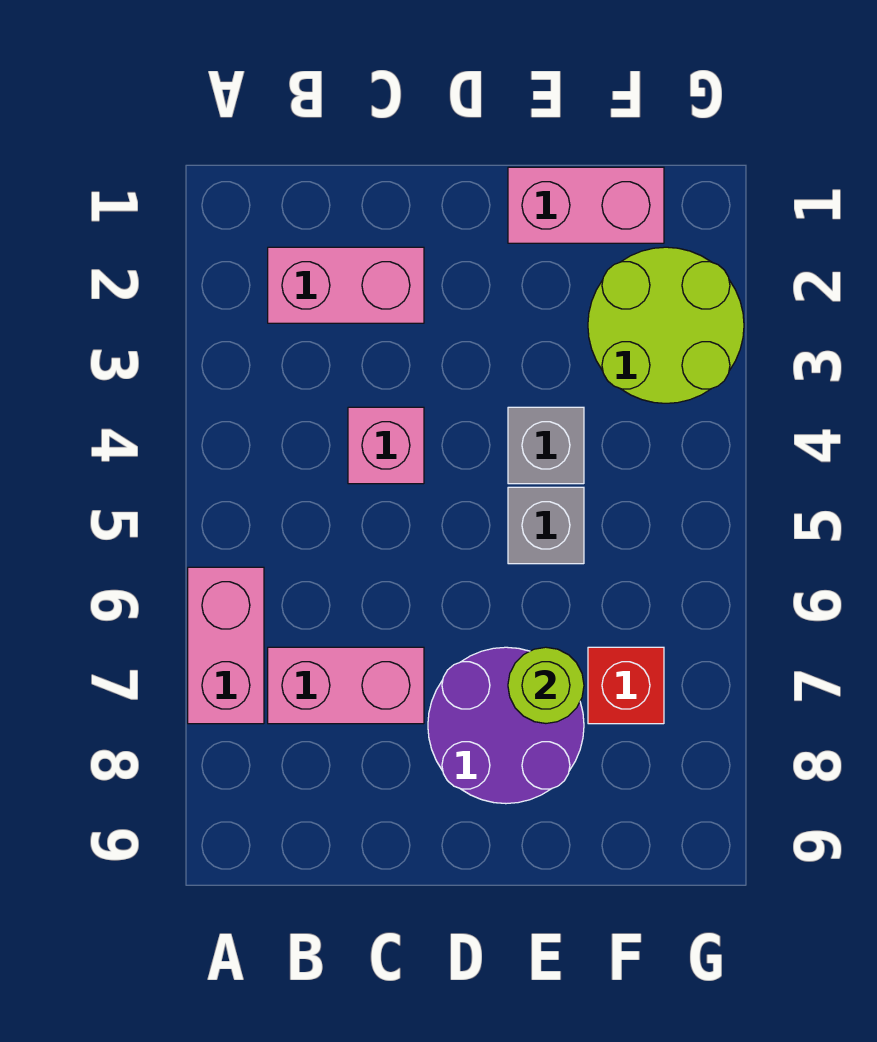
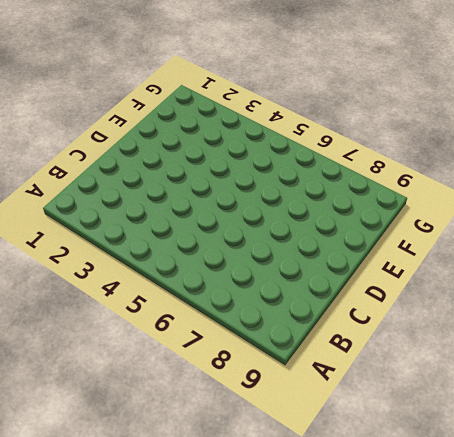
none -> pink 1x2 brick [188,567,264,724]
none -> pink 1x2 brick [268,247,424,323]

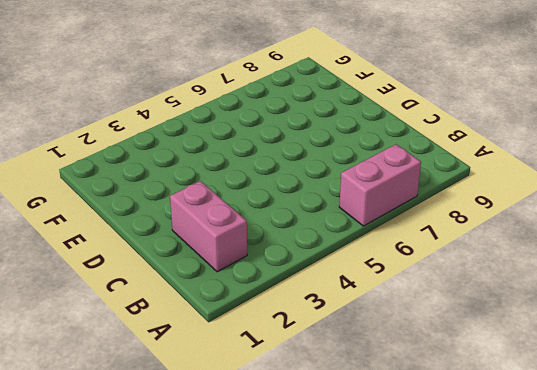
none -> pink 1x2 brick [268,647,424,724]
none -> pink 1x1 brick [348,407,424,484]

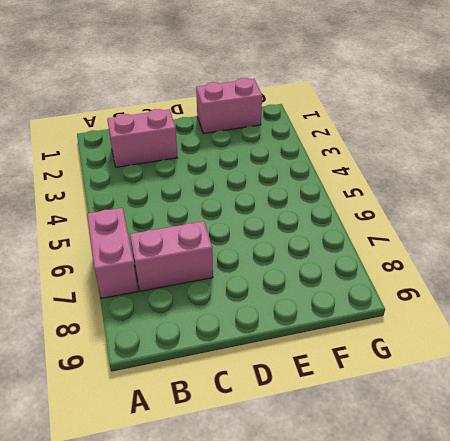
none -> pink 1x1 brick [348,407,424,484]
none -> purple 2x2 round brick [428,647,584,804]

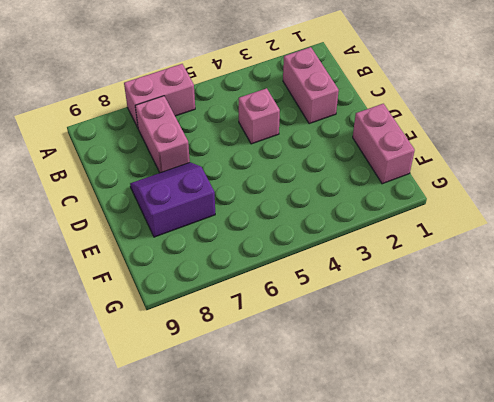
purple 2x2 slope [130,162,215,237] -> purple 2x2 round brick [428,647,584,804]
none -> grey 1x1 brick [508,407,584,484]
none -> grey 1x1 brick [508,487,584,564]

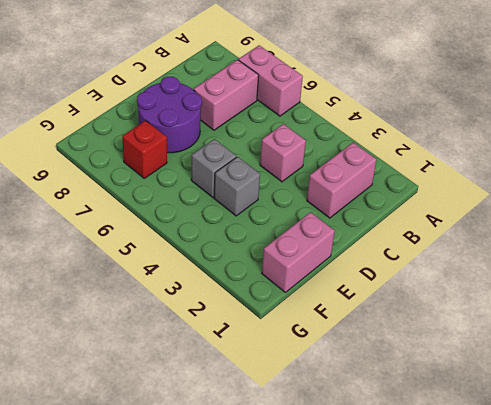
none -> lime 2x2 round brick [588,247,744,403]
none -> lime 1x1 round brick [508,647,584,723]

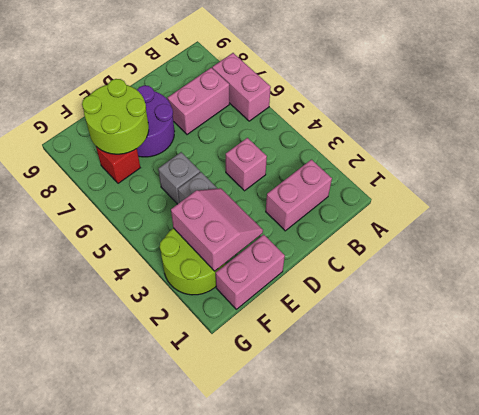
pink 2x2 slope [171,188,263,271] -> none
lime 2x2 round brick [82,79,149,154] -> lime 1x1 round brick [508,647,584,723]

